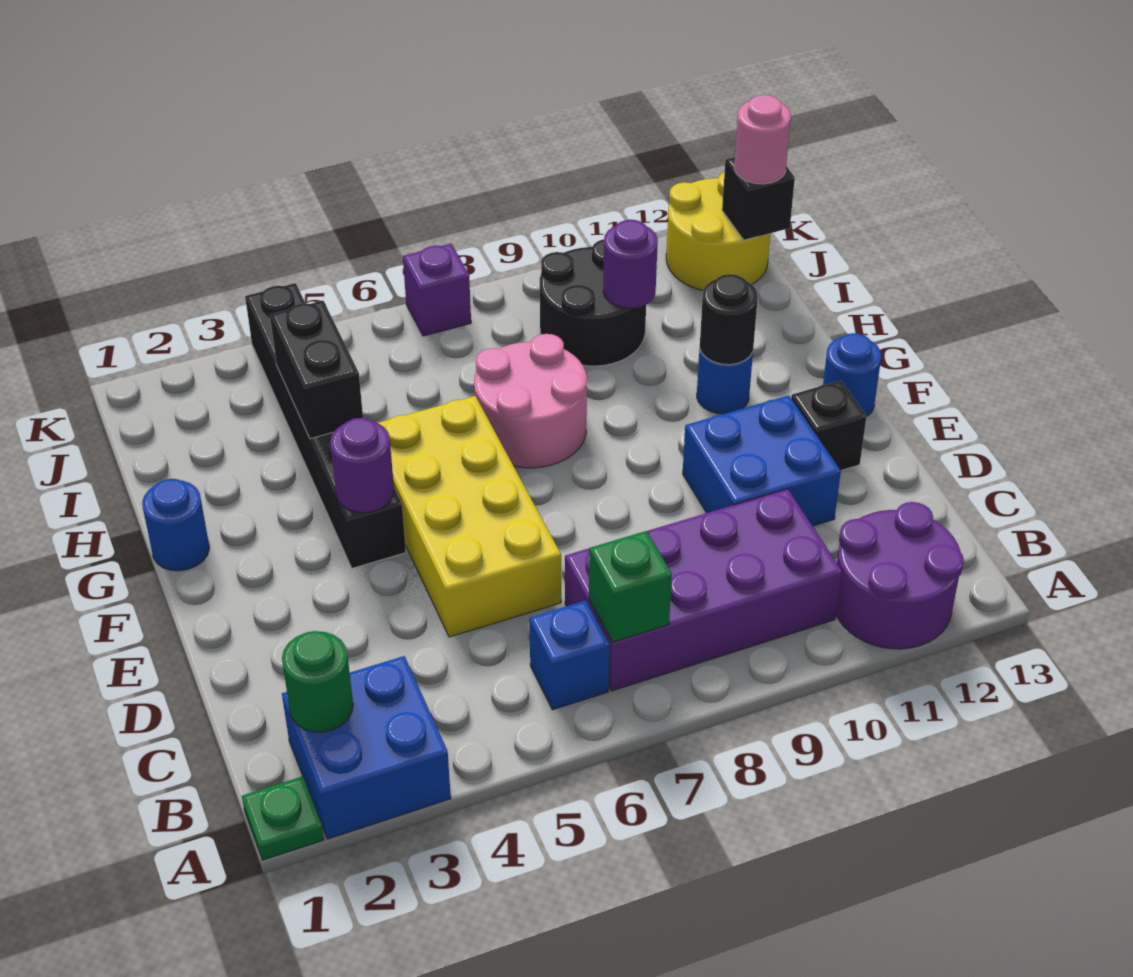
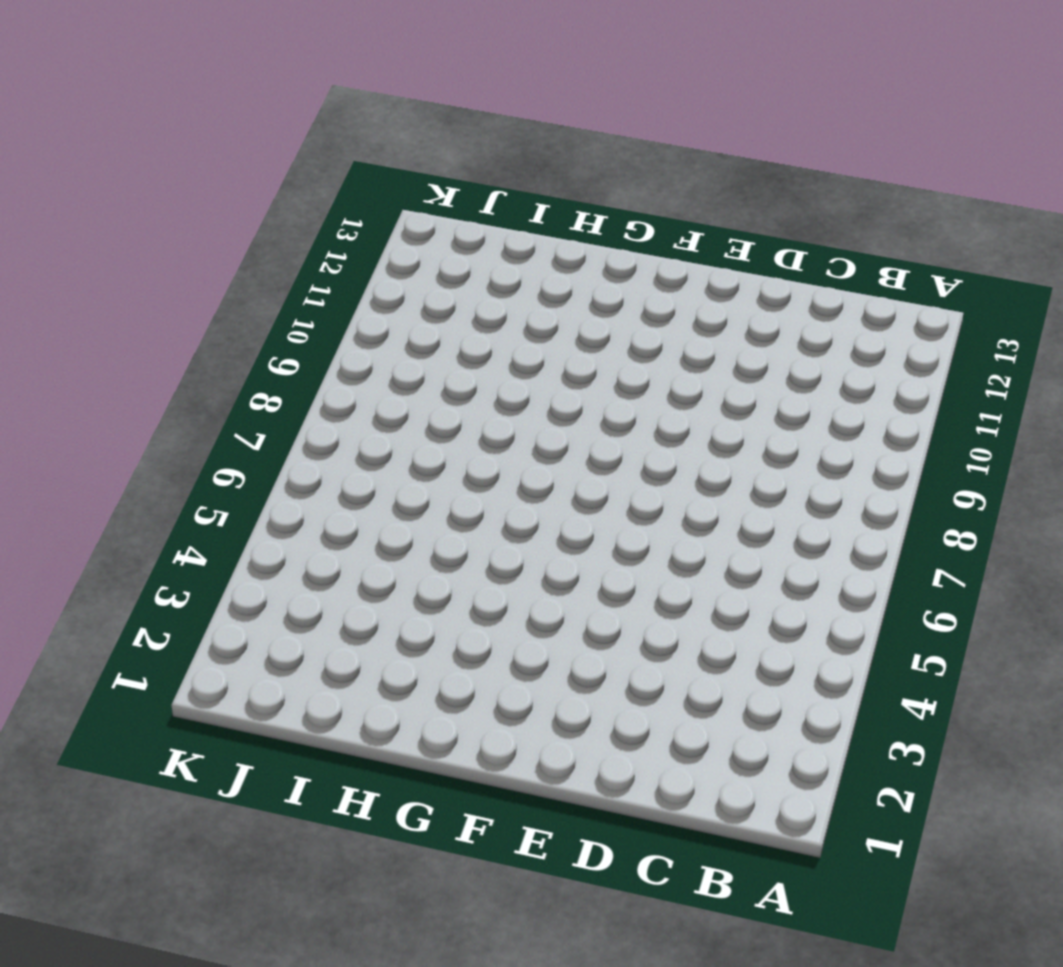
none -> green 1x1 plate [242,776,324,860]
none -> blue 2x2 brick [282,656,451,839]
none -> purple 2x2 round brick [836,502,964,649]

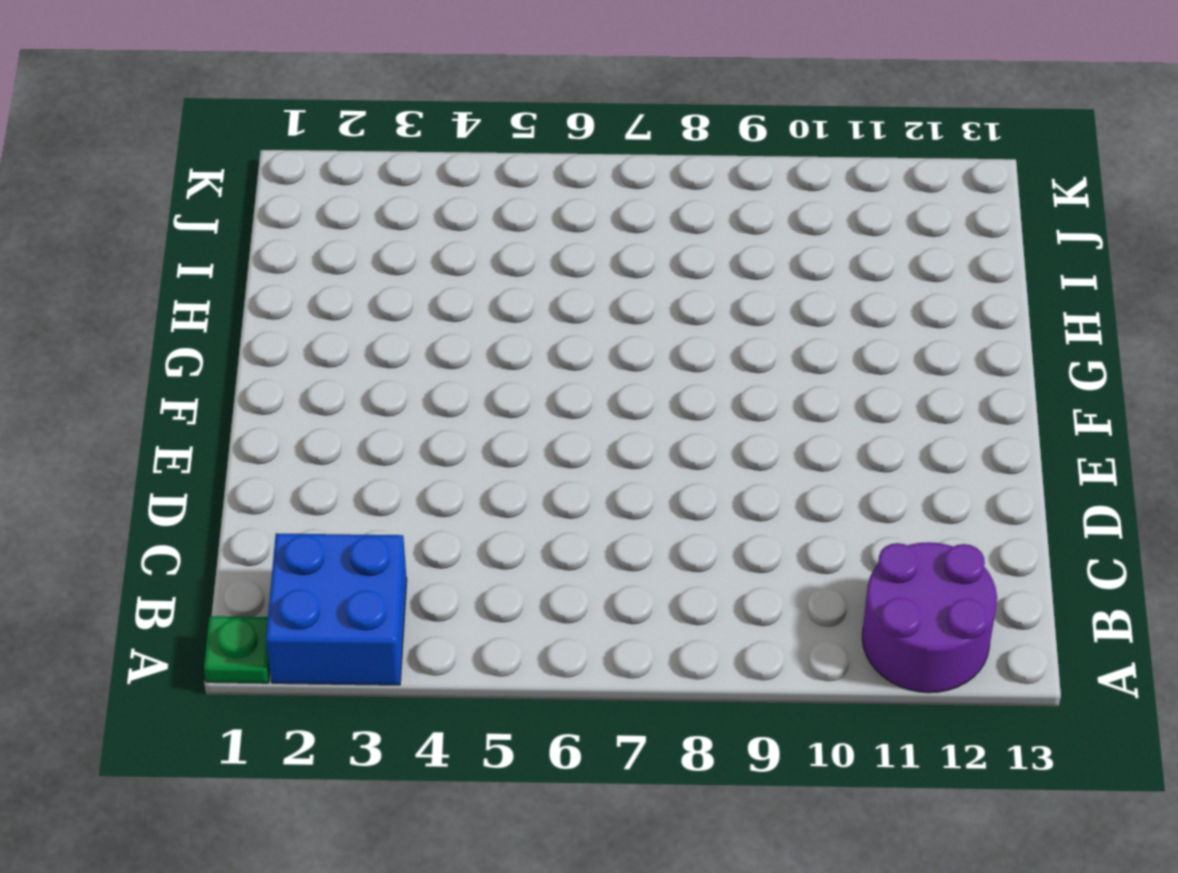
none -> blue 1x1 brick [529,601,610,710]
none -> purple 2x4 brick [565,489,842,691]
none -> yellow 2x4 brick [378,396,561,637]

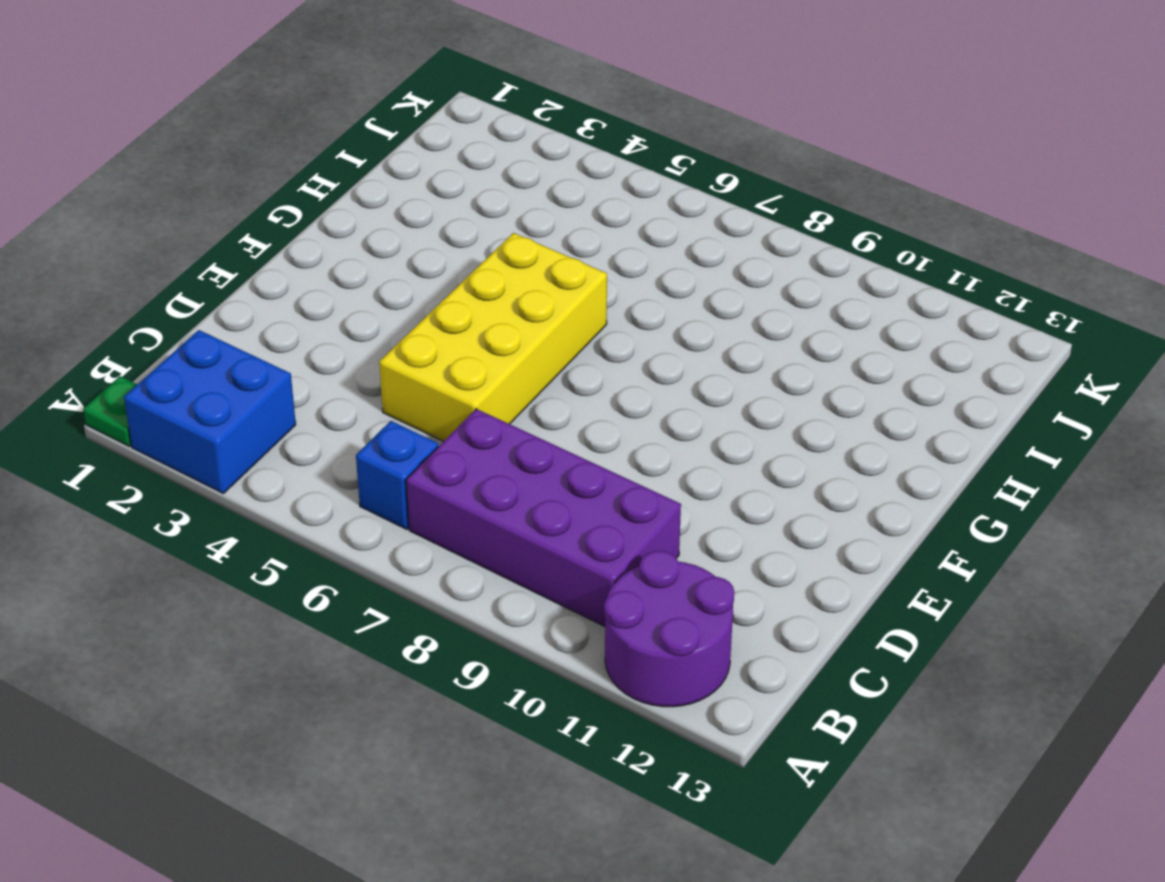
none -> blue 2x2 brick [683,395,841,526]
none -> black 1x1 brick [791,381,867,470]
none -> black 1x6 brick [245,283,406,568]

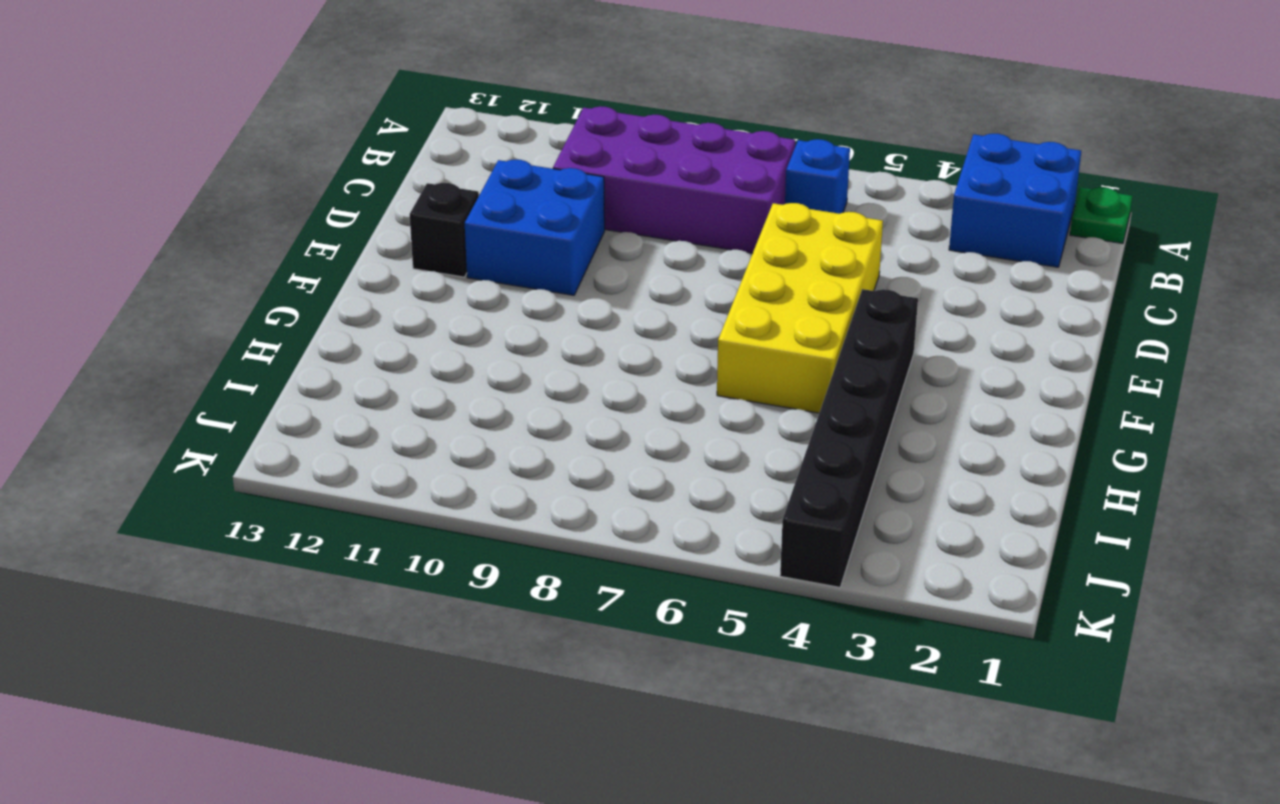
none -> purple 2x2 round brick [836,502,964,649]
none -> blue 1x1 round brick [823,333,881,416]
none -> blue 1x1 round brick [142,479,209,571]

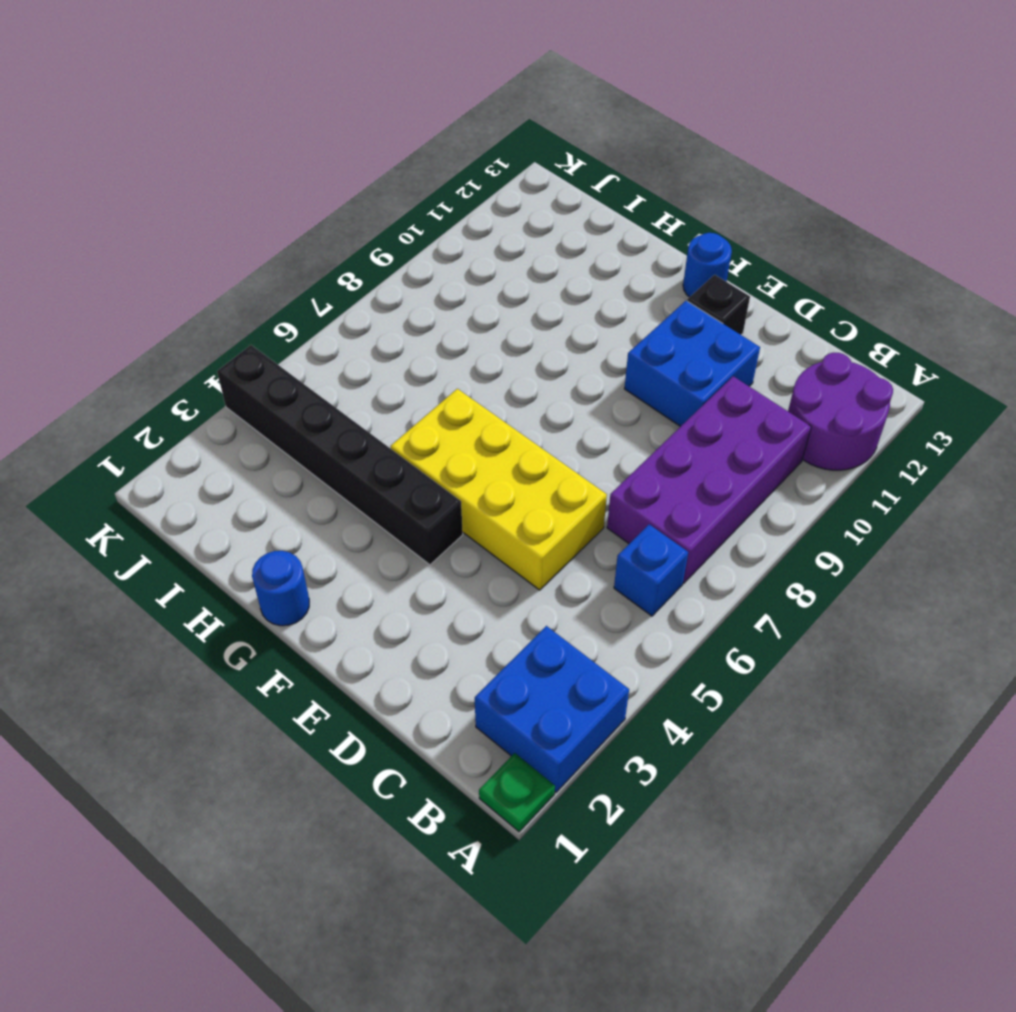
none -> pink 2x2 round brick [474,334,587,468]
none -> blue 1x1 round brick [697,348,753,414]
none -> black 2x2 round brick [540,239,646,366]

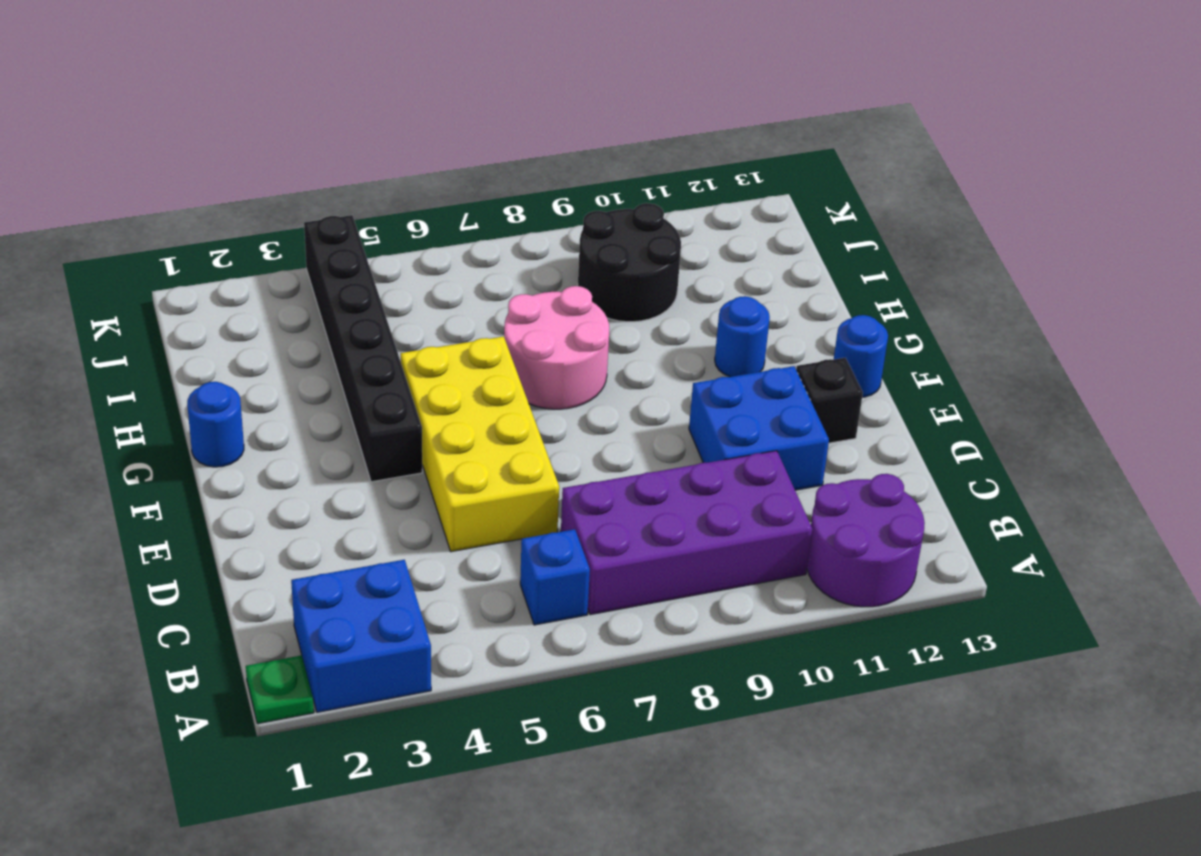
none -> yellow 2x2 round brick [666,172,770,290]
none -> purple 1x1 brick [403,244,471,336]
none -> green 1x1 round brick [282,631,353,732]

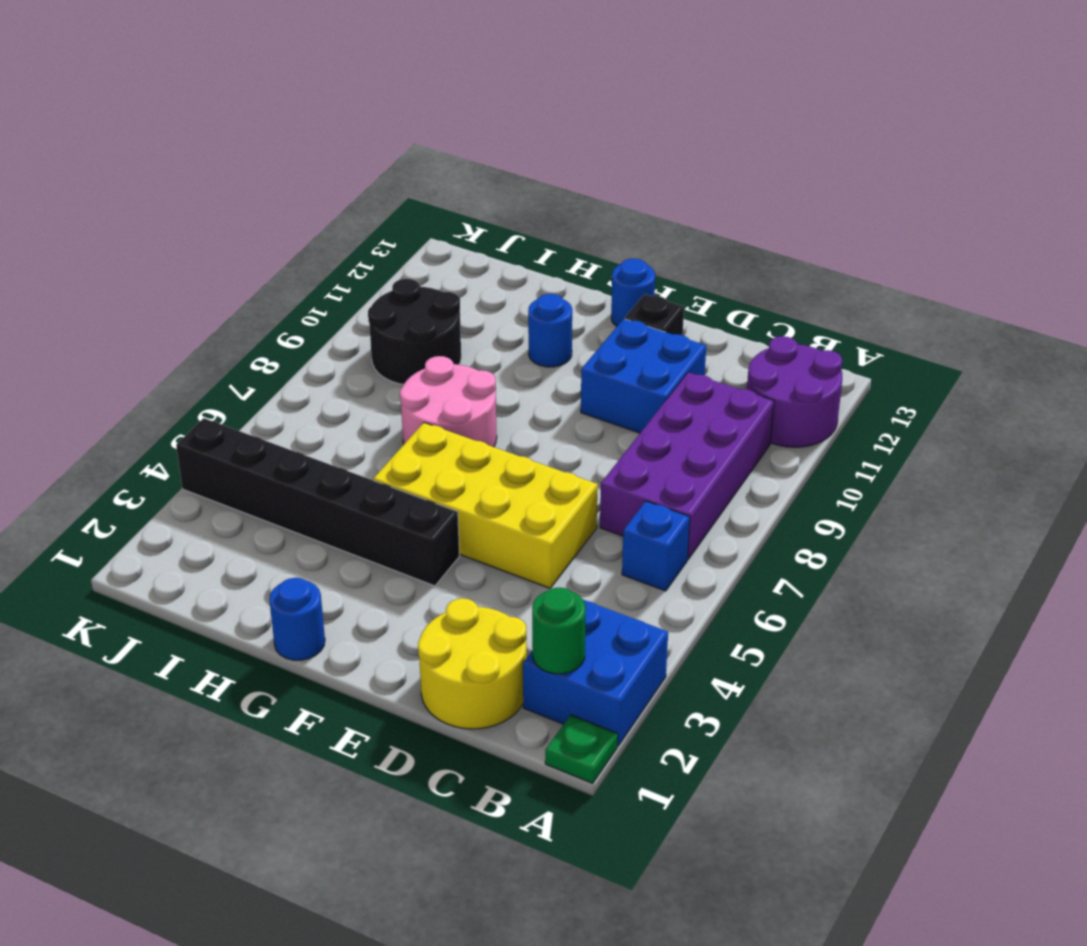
yellow 2x2 round brick [418,598,527,729] -> yellow 2x2 round brick moved to [666,172,770,290]
none -> purple 1x1 brick [403,244,471,336]
none -> green 1x1 brick [589,531,672,642]
none -> purple 1x1 round brick [330,418,394,513]

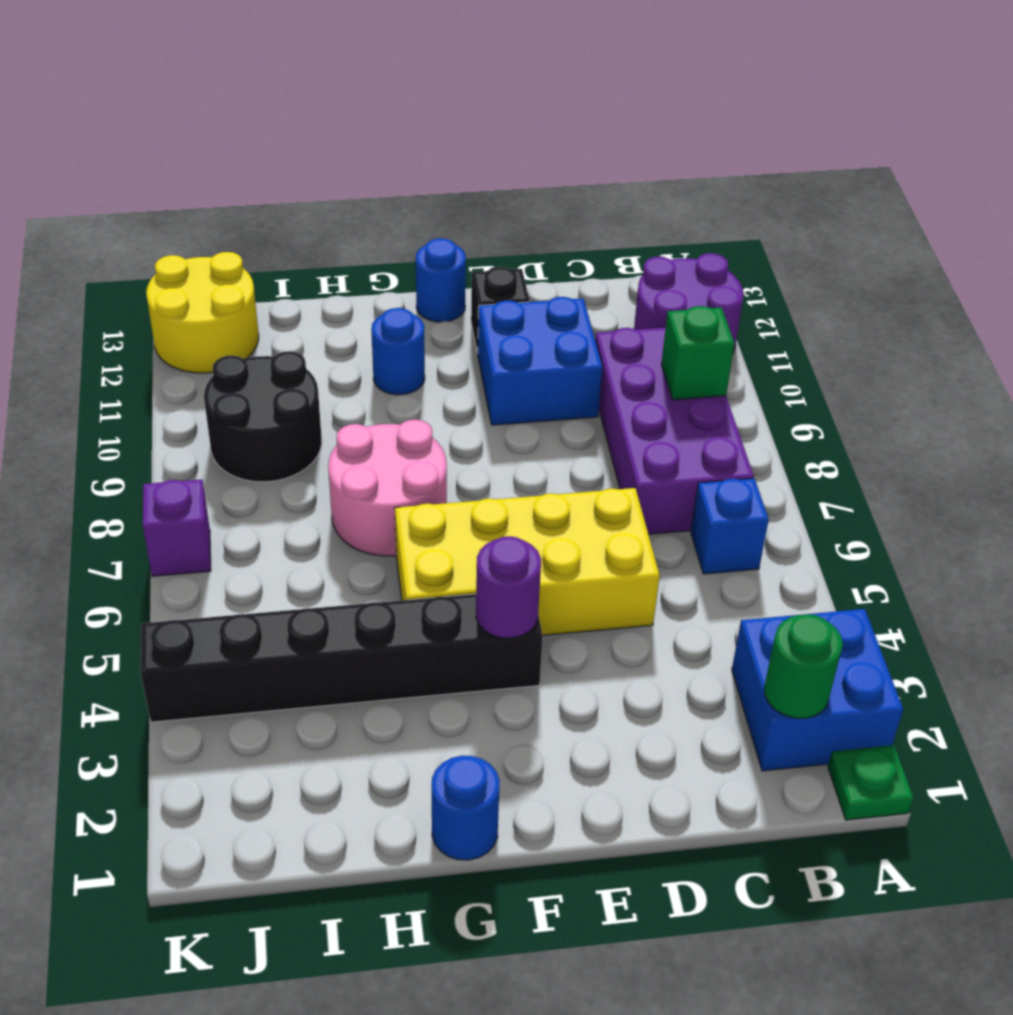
green 1x1 brick [661,306,734,400] -> green 1x1 brick moved to [589,531,672,642]
none -> black 1x1 round brick [700,274,758,365]
none -> black 1x2 brick [270,301,363,439]
none -> purple 1x1 round brick [603,220,658,308]

